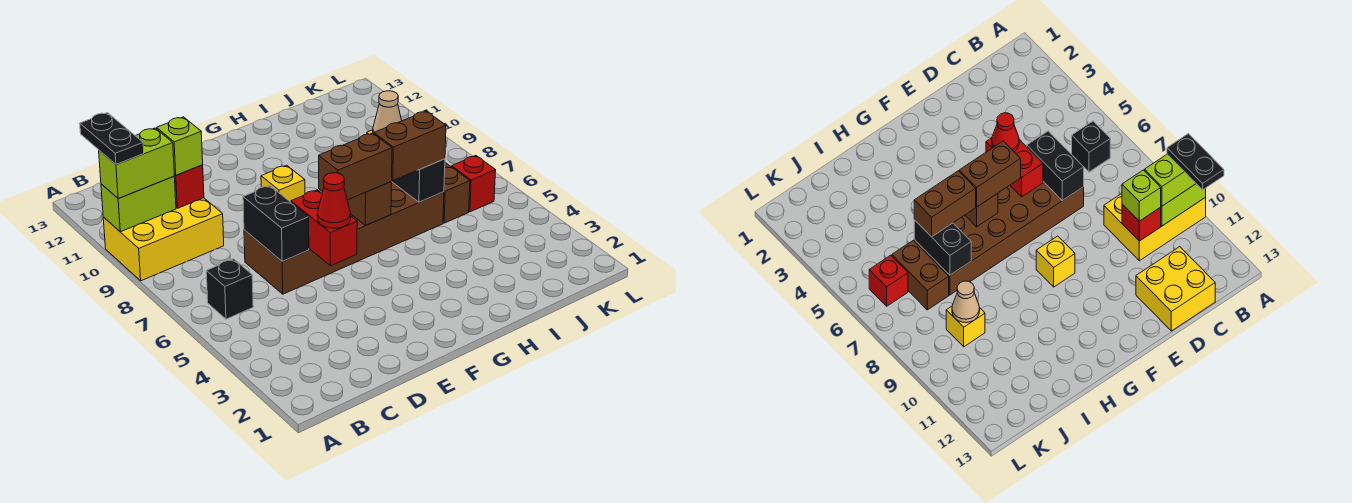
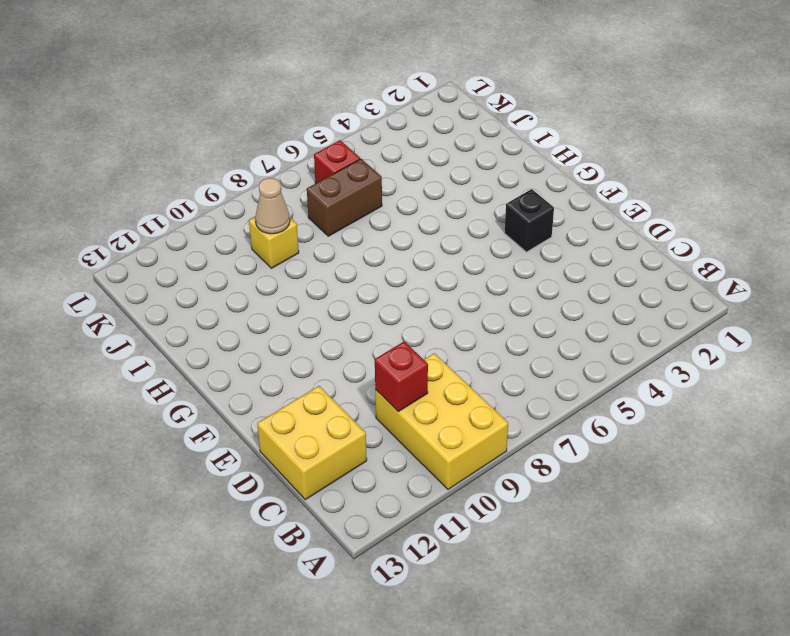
black 1x1 brick [505,189,554,252] -> black 1x1 brick moved to [206,259,253,319]
none -> brown 2x6 brick [244,181,444,294]
none -> yellow 1x1 brick [261,165,305,202]
none -> lime 1x2 brick [101,176,176,232]

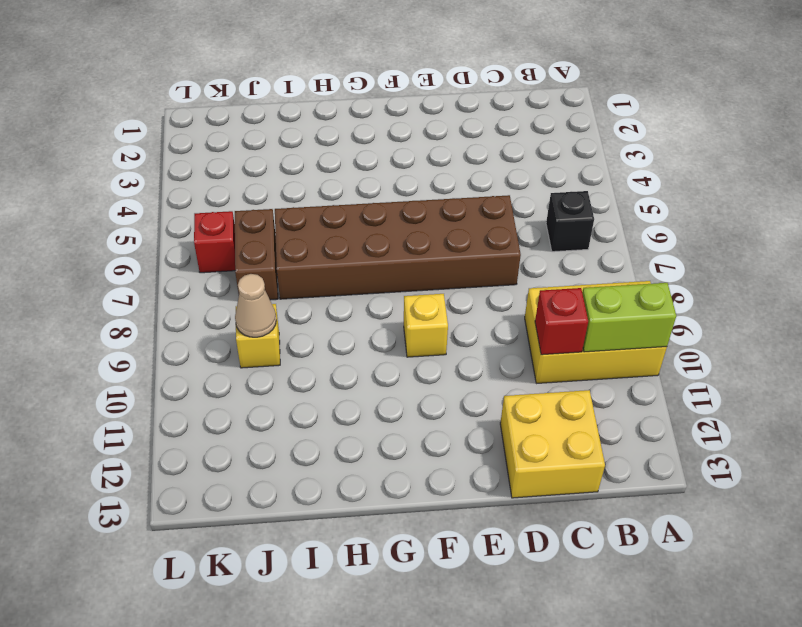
none -> black 1x2 brick [243,186,309,261]
none -> red 1x2 brick [291,190,357,266]
none -> brown 1x1 brick [347,182,392,225]

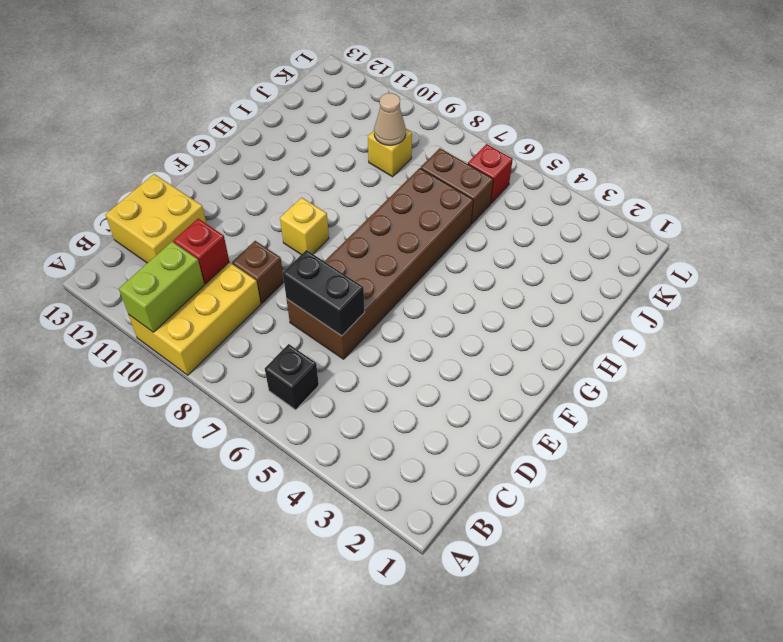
brown 1x1 brick [232,241,284,303] -> brown 1x1 brick moved to [347,182,392,225]
none -> red 1x2 brick [291,190,357,266]
none -> black 1x2 brick [392,159,445,202]
none -> lime 1x2 brick [99,128,174,198]

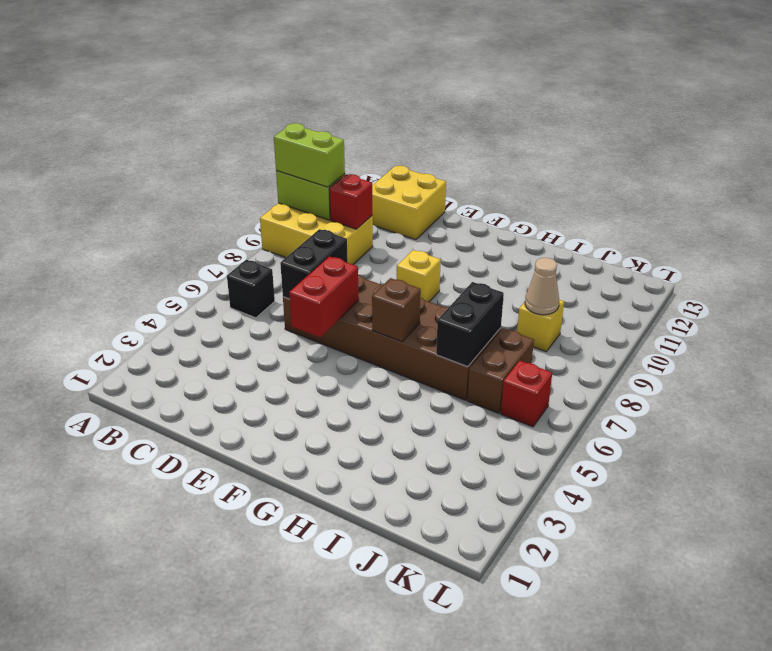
none -> lime 1x1 brick [157,117,203,175]
none -> red 1x1 cone [317,173,351,228]
none -> brown 1x2 brick [319,133,392,200]

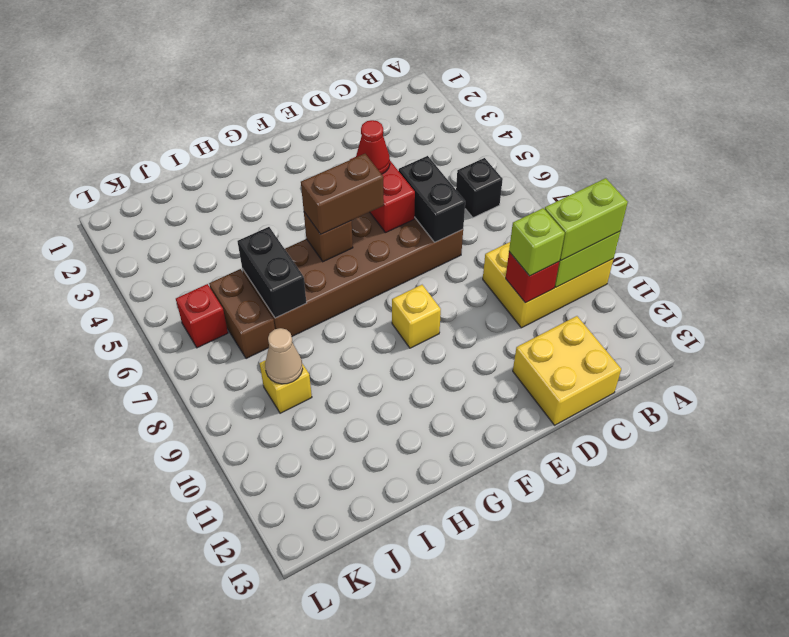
none -> brown 1x2 brick [374,111,446,180]
none -> black 1x2 plate [80,113,144,164]

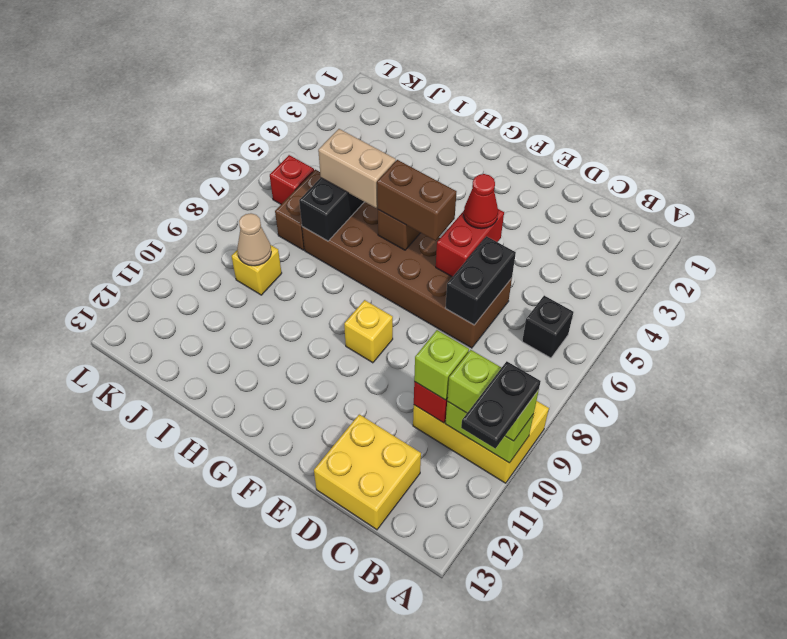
tan 1x2 brick [318,129,396,208] -> brown 1x2 brick [374,111,446,180]

